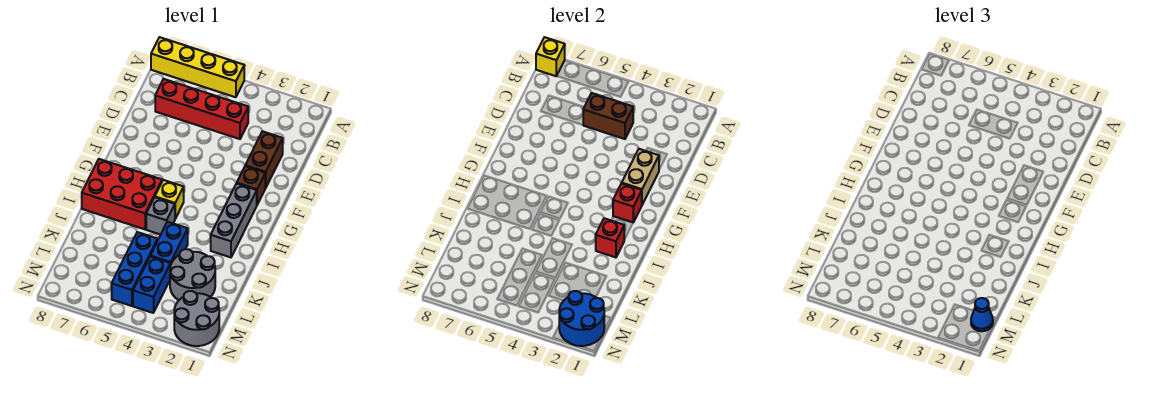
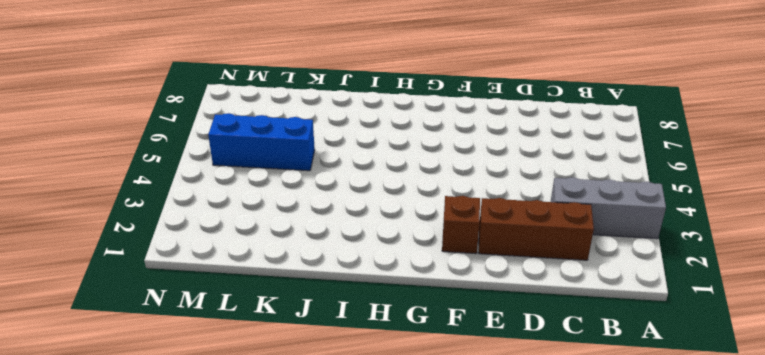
grey 1x3 brick [551,177,666,239] -> grey 1x3 brick moved to [211,183,257,257]
brown 1x3 brick [479,198,594,260] -> brown 1x2 brick [245,131,283,188]
none -> yellow 1x4 brick [151,37,244,97]
none -> red 1x4 brick [155,79,248,139]
none -> yellow 1x1 brick [155,180,184,219]

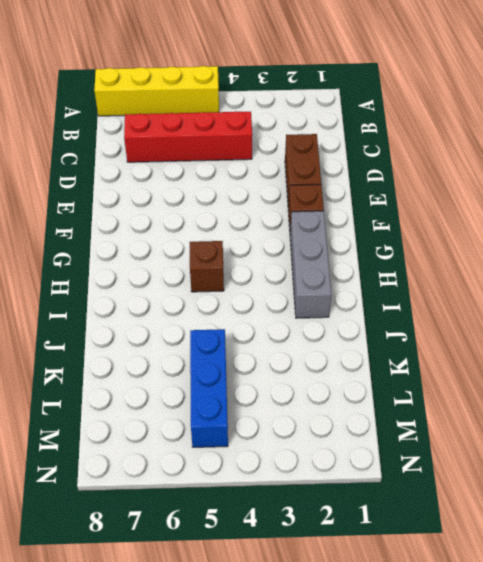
brown 1x1 brick [190,241,224,292] -> yellow 1x1 brick [155,180,184,219]
none -> red 2x3 brick [82,159,162,229]
none -> grey 1x1 brick [146,197,175,235]
none -> blue 1x2 brick [150,222,188,266]

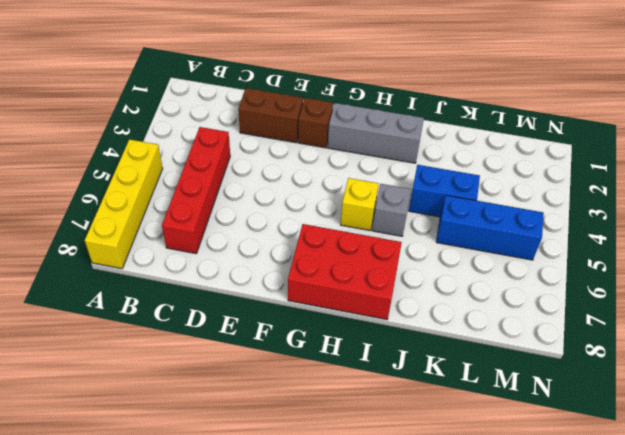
red 2x3 brick [288,224,402,320] -> red 2x3 brick turned to [82,159,162,229]
none -> grey 2x2 round brick [170,249,215,300]
none -> blue 1x2 brick [133,257,170,313]
none -> grey 2x2 round brick [174,291,219,346]

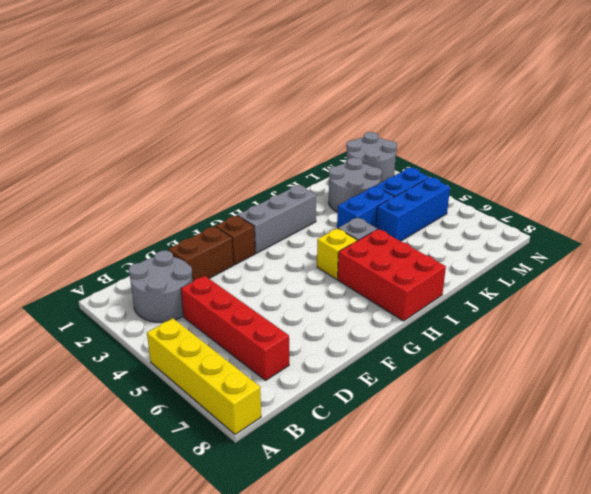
grey 2x2 round brick [129,251,192,322] -> none
none -> yellow 1x1 brick [536,37,565,76]
none -> brown 1x2 brick [583,93,633,139]
none -> tan 1x2 brick [622,149,659,205]

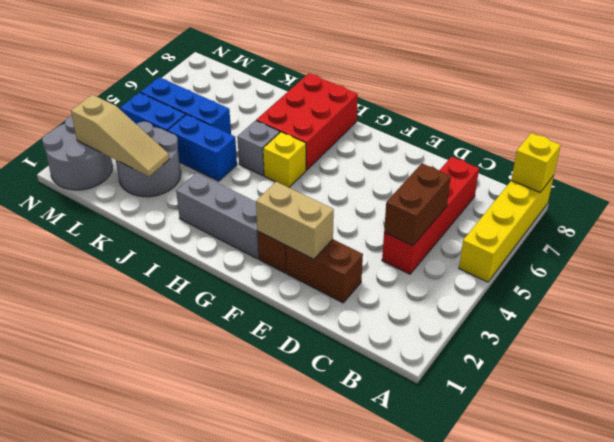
tan 1x3 slope [71,95,169,176] -> blue 2x2 round brick [559,291,604,346]
none -> red 1x1 brick [613,183,642,222]
none -> red 1x1 brick [596,218,624,257]
none -> blue 1x1 cone [971,298,993,331]

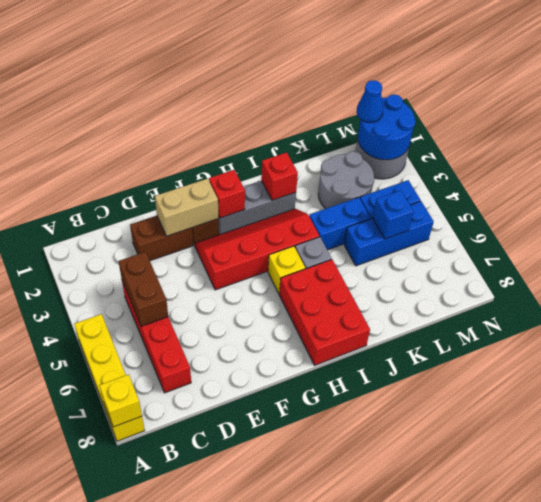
red 2x4 slope [195,209,319,290] -> none
blue 1x1 brick [373,190,414,239] -> none

